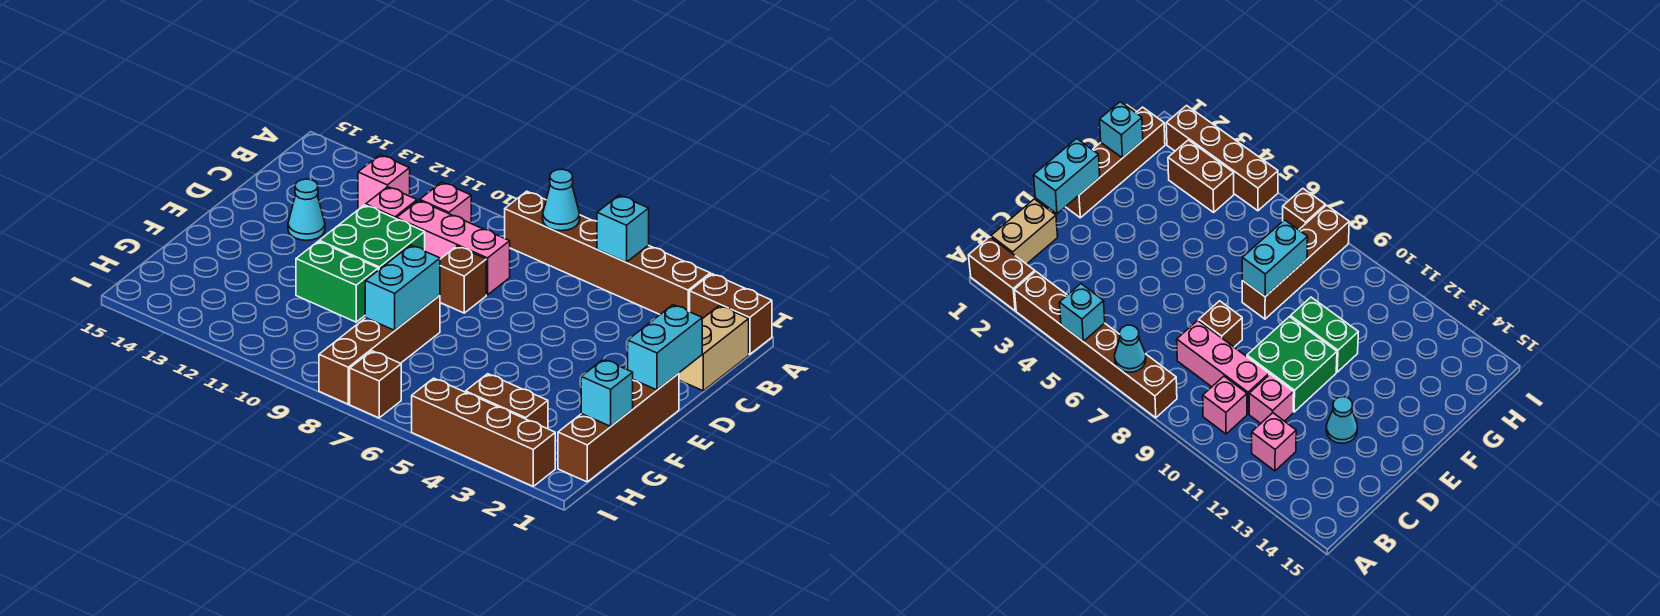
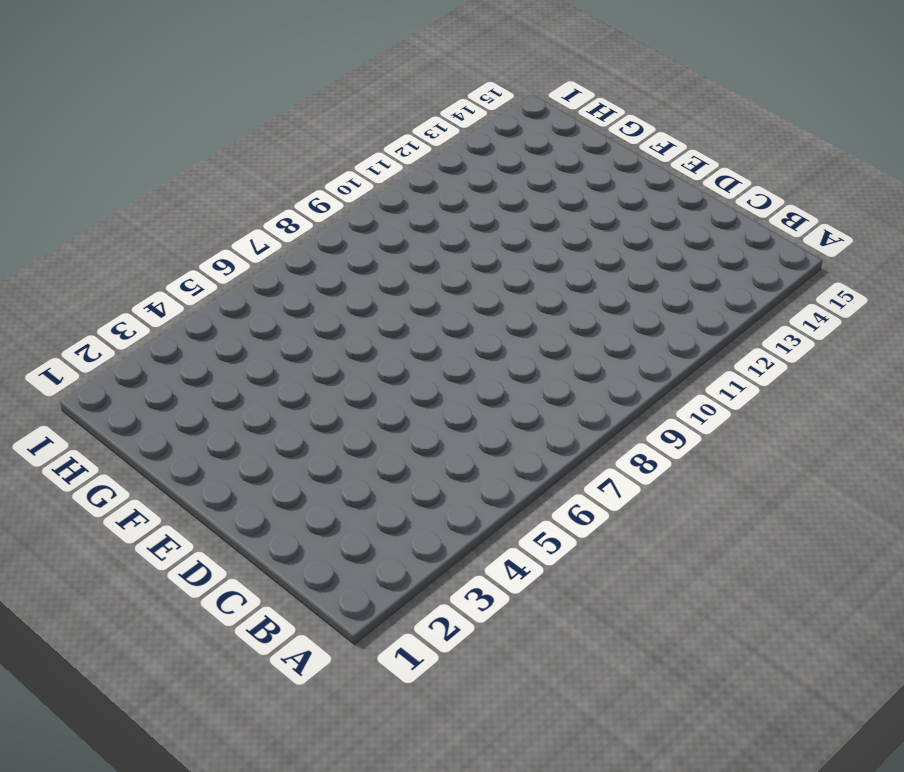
none -> brown 1x2 brick [690,274,772,354]
none -> brown 1x6 brick [505,191,710,314]
none -> tan 1x2 brick [679,306,749,391]

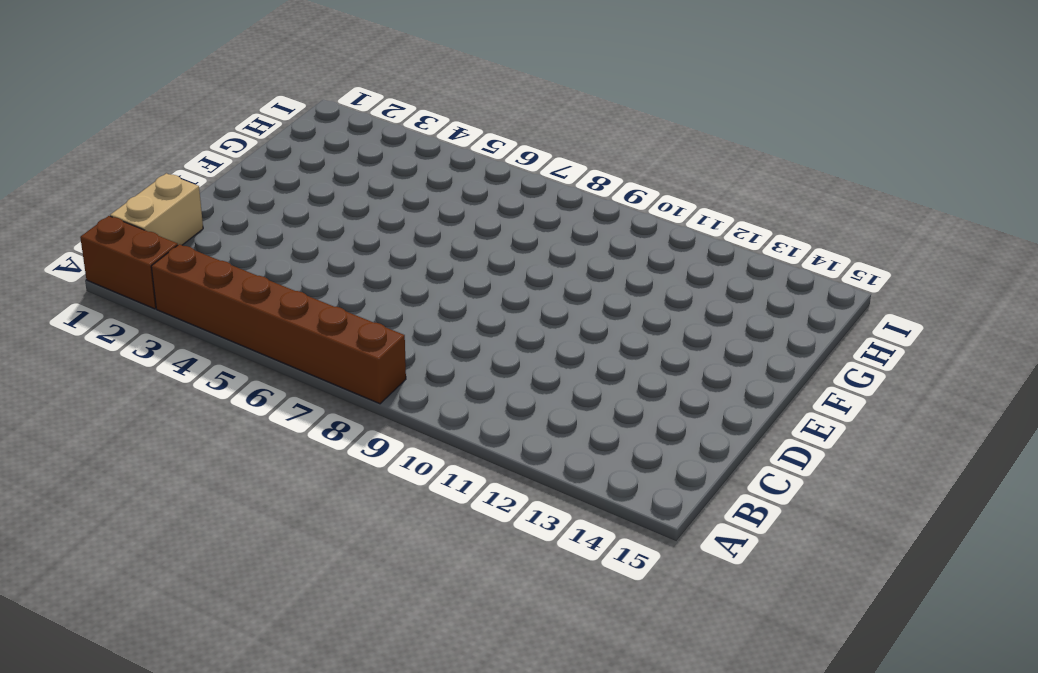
none -> pink 1x1 brick [420,182,471,223]
none -> pink 1x1 brick [358,155,410,209]
none -> pink 1x3 brick [397,200,510,295]

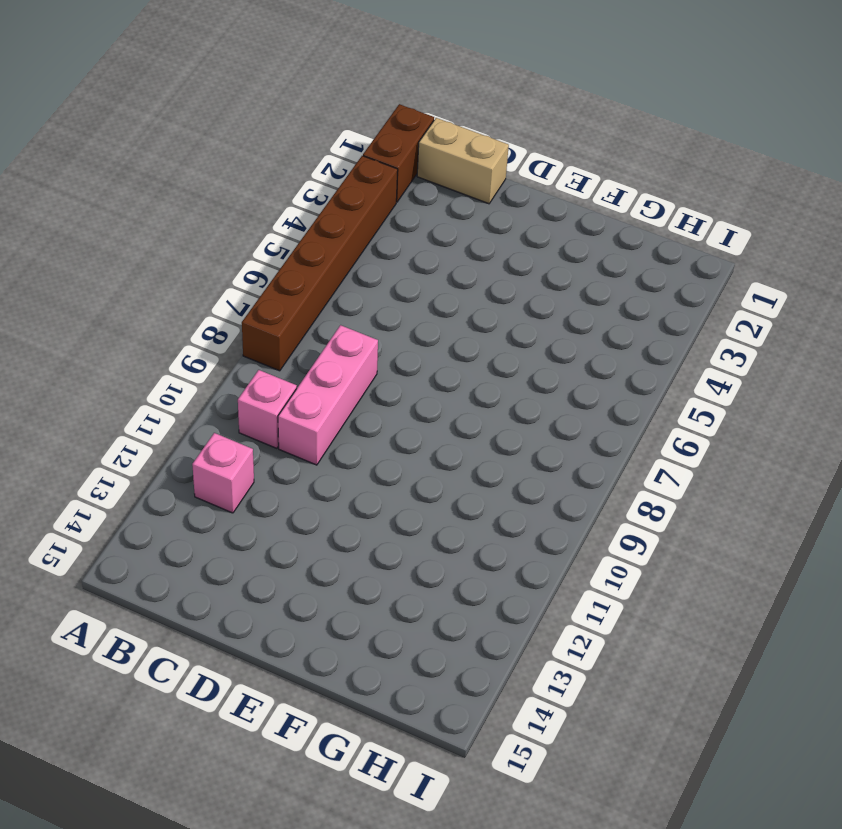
none -> pink 1x1 brick [366,187,417,219]
none -> brown 1x1 brick [440,246,486,313]
none -> green 2x2 brick [319,205,425,270]

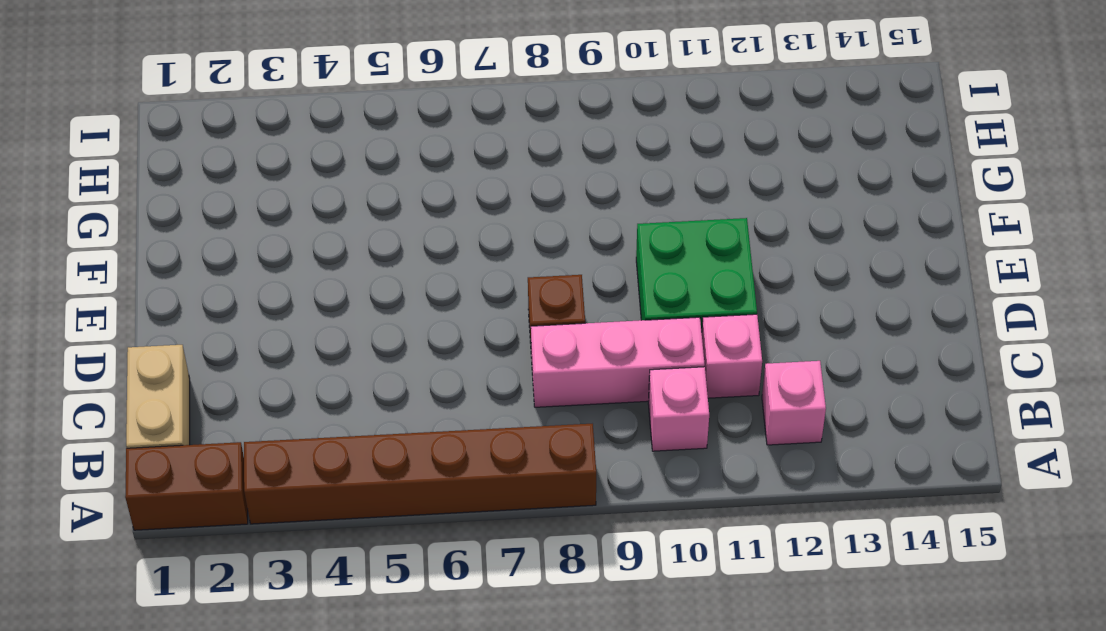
none -> cyan 1x1 cone [288,179,325,240]
none -> brown 1x4 brick [558,373,679,482]
none -> brown 1x4 brick [319,296,440,404]

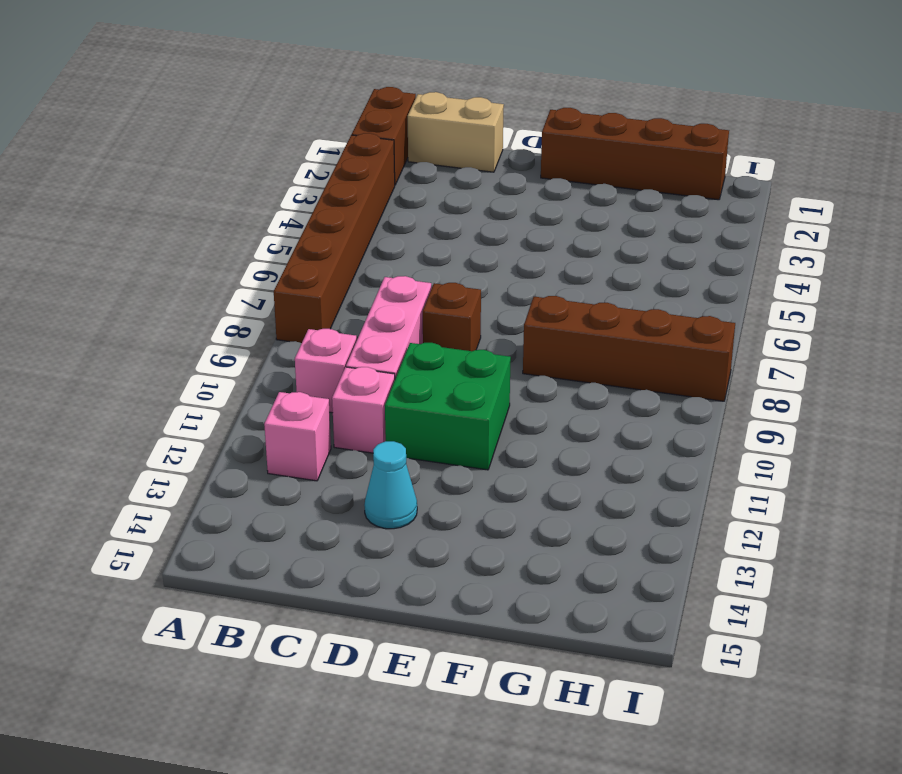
none -> green 1x2 brick [296,241,378,322]
none -> brown 1x2 brick [466,374,548,429]
none -> brown 1x4 brick [412,378,555,486]

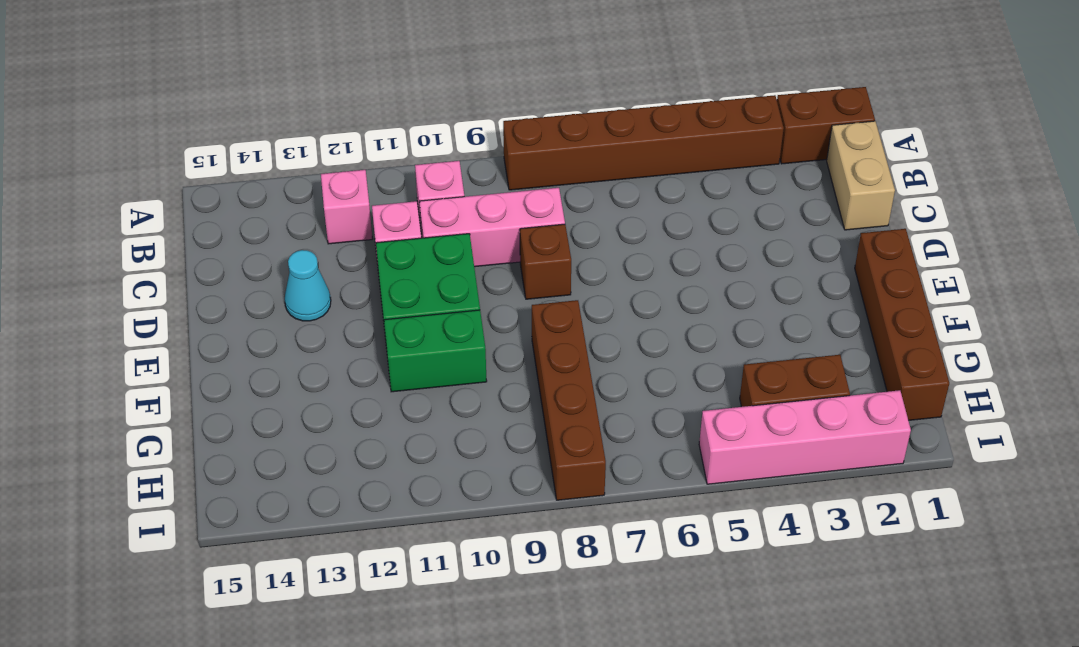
pink 1x4 brick [699,390,911,484] -> brown 1x4 brick [412,378,555,486]
none -> brown 1x1 brick [350,351,401,418]
none -> cyan 1x1 brick [597,195,649,262]
none -> cyan 1x1 cone [543,169,580,231]

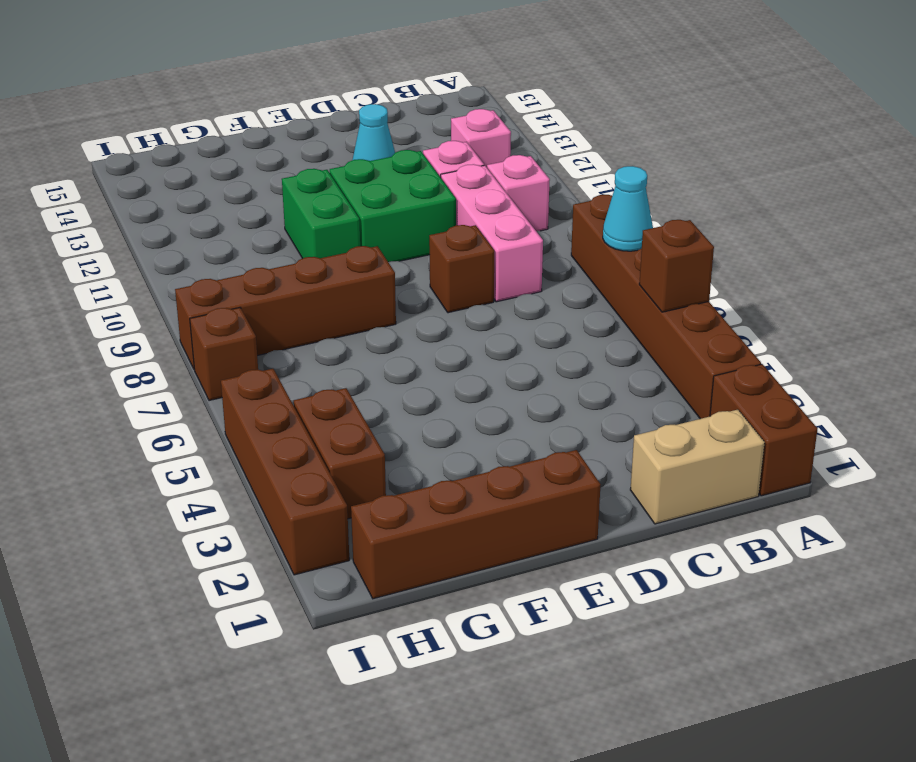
brown 1x1 brick [639,220,714,312] -> cyan 1x1 brick [597,195,649,262]
none -> cyan 1x2 brick [628,305,702,390]
none -> cyan 1x2 brick [365,245,440,330]
none -> cyan 1x1 brick [581,359,633,426]

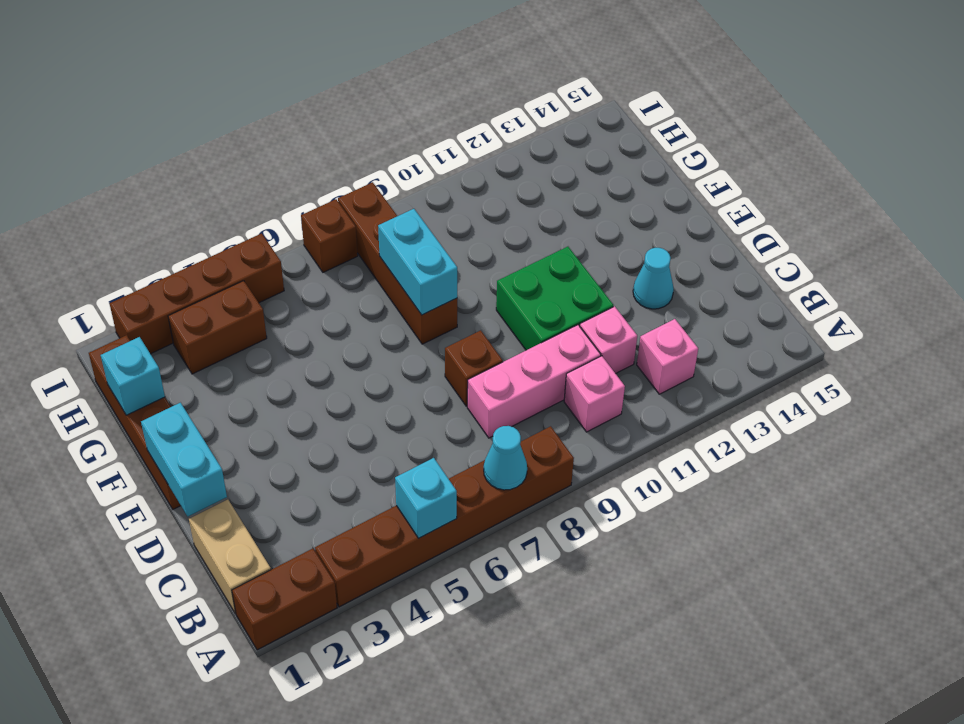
none -> green 1x2 brick [296,241,378,322]

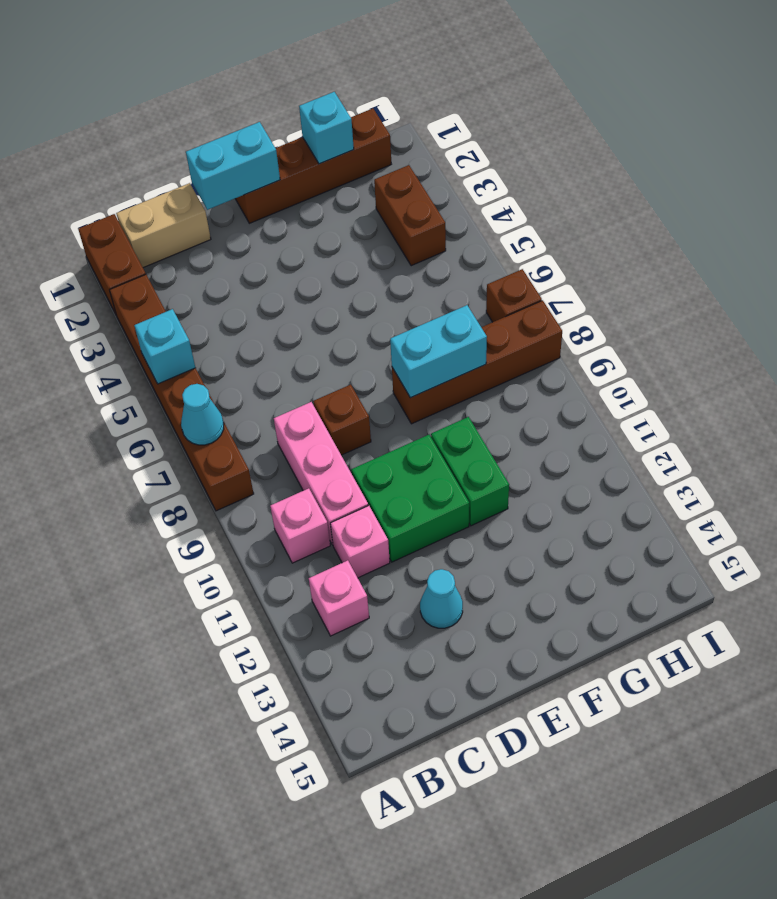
none -> brown 1x4 brick [412,378,555,486]

